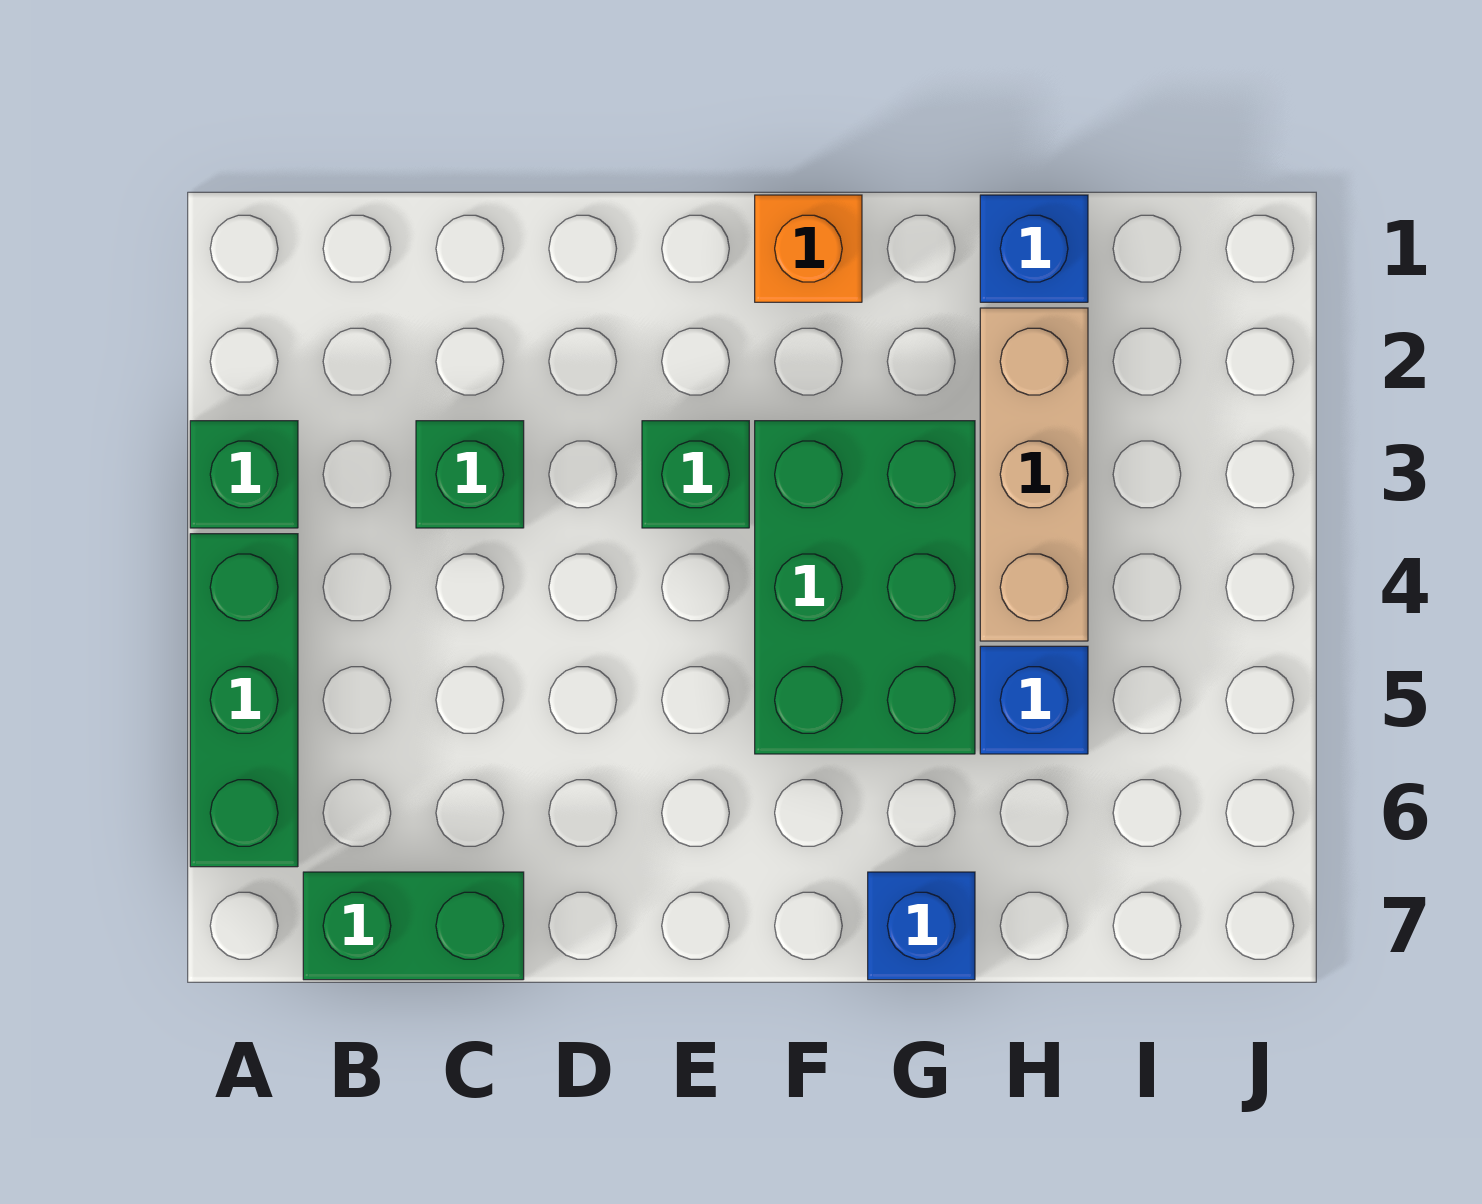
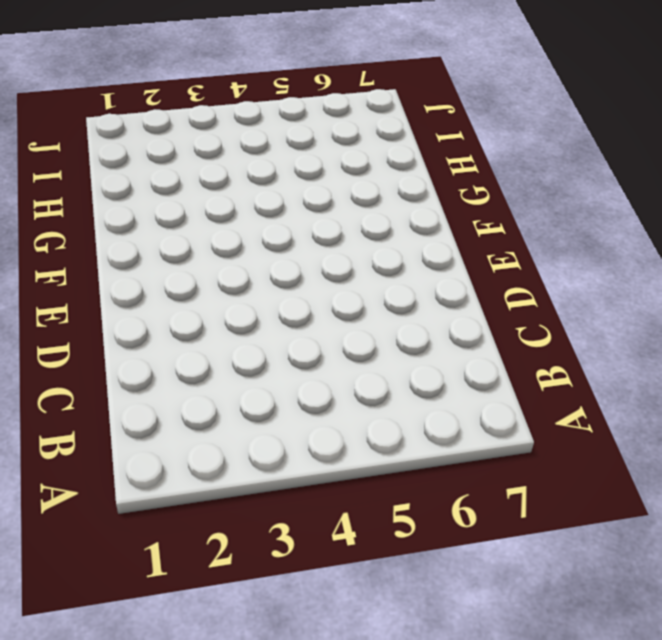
none -> green 1x1 brick [190,421,298,528]
none -> green 1x3 brick [190,534,298,867]

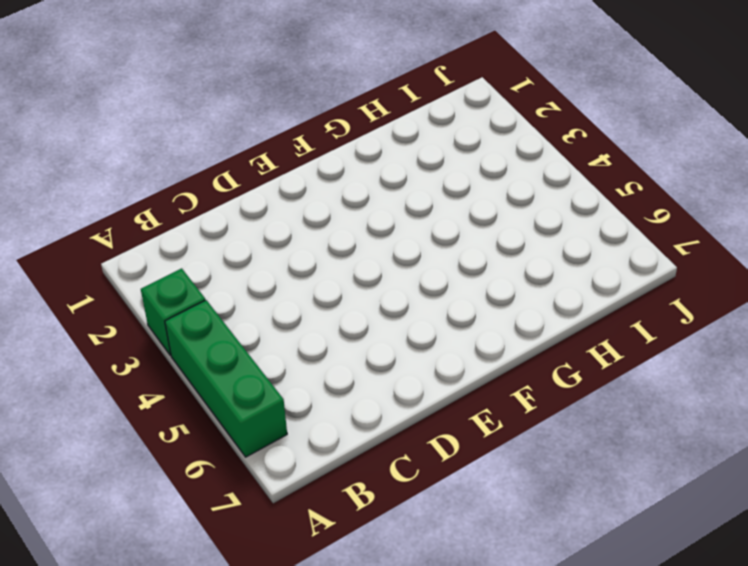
none -> green 1x2 brick [303,872,524,980]
none -> green 1x1 brick [416,421,524,528]

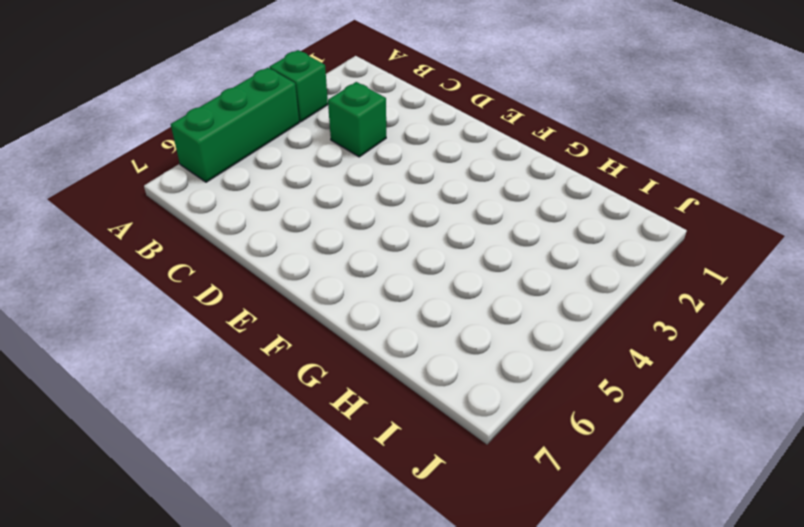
none -> green 1x2 brick [303,872,524,980]
none -> green 1x1 brick [642,421,749,528]

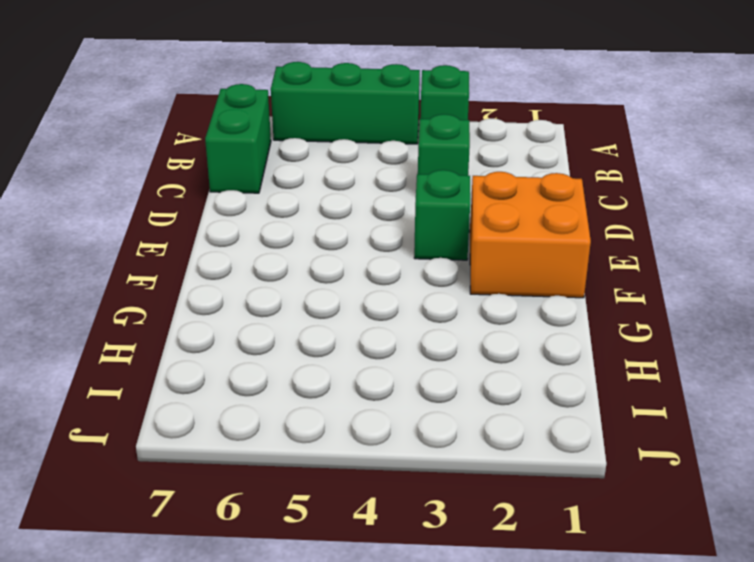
orange 2x2 brick [470,172,591,298] -> orange 1x1 brick [755,195,862,302]
none -> green 2x3 brick [755,421,975,754]
none -> blue 1x1 brick [868,872,975,980]

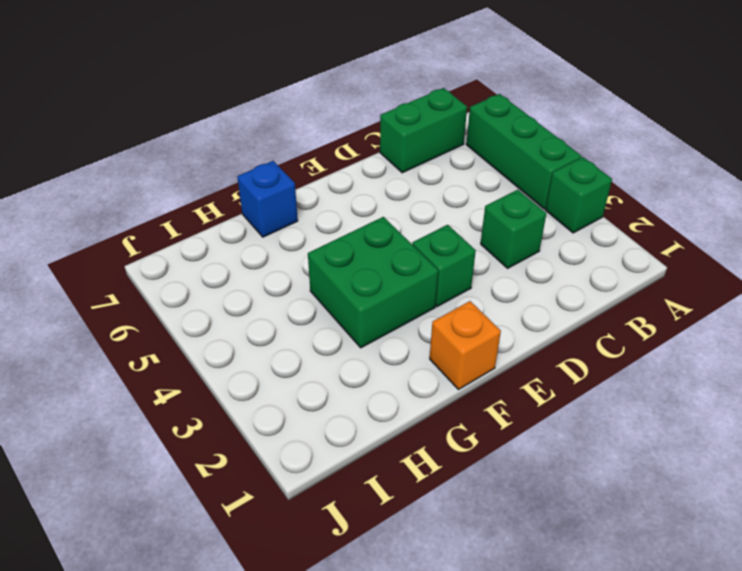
green 2x2 brick [308,217,438,348] -> green 2x3 brick [755,421,975,754]
none -> blue 1x1 brick [980,195,1088,302]
none -> tan 1x3 brick [980,308,1088,641]

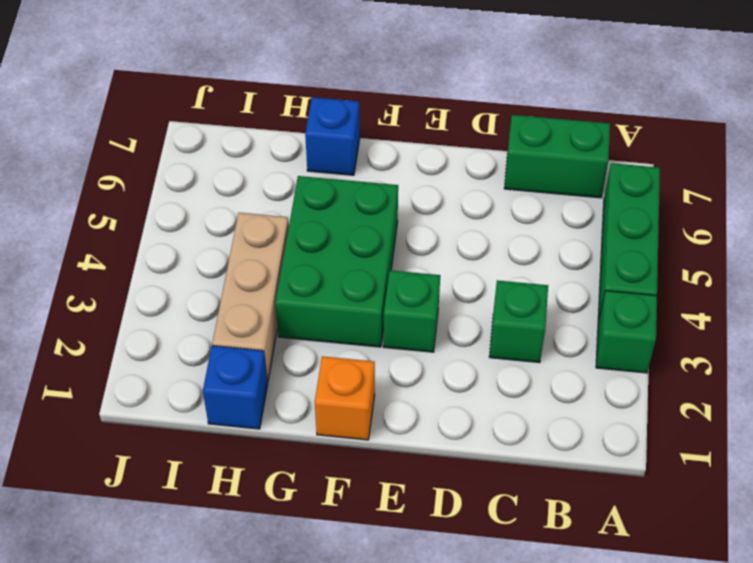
none -> blue 1x1 brick [980,646,1088,754]

